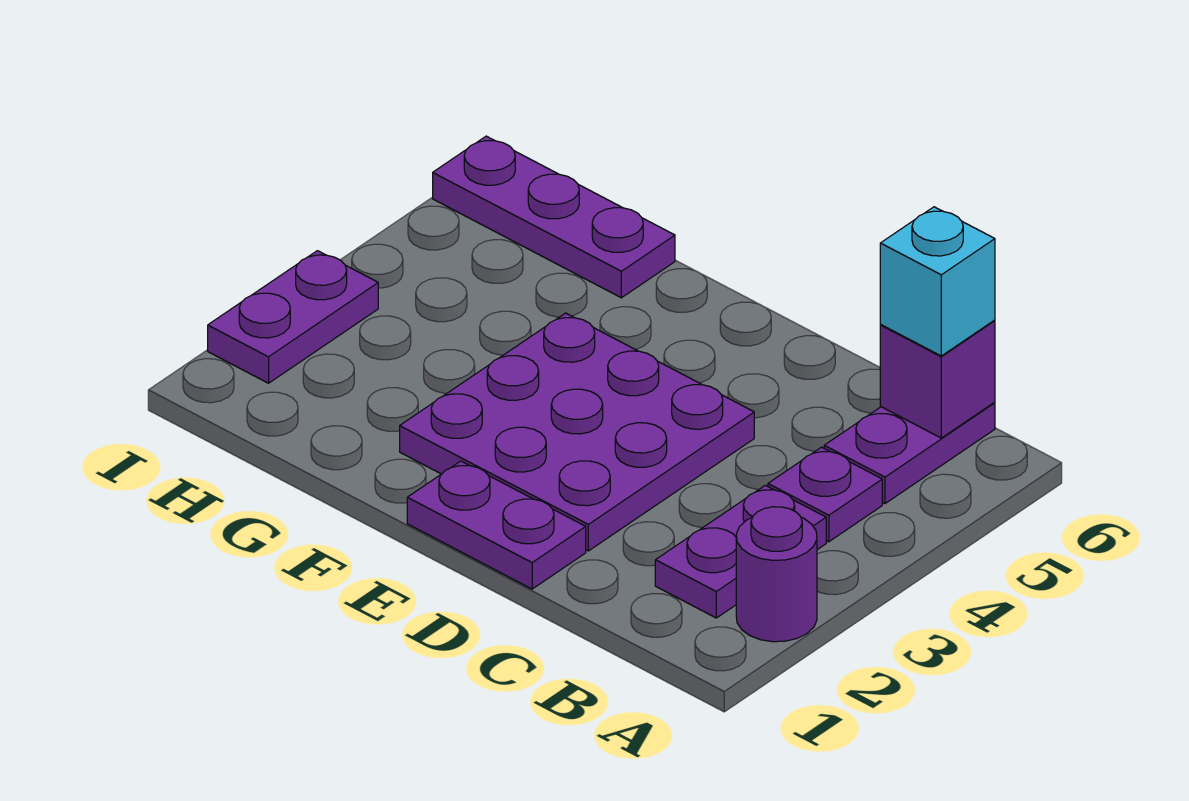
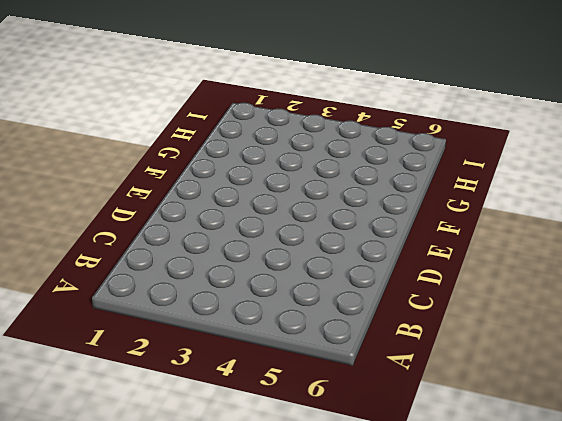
none -> purple 1x1 round brick [736,507,817,642]
none -> purple 1x2 plate [655,485,826,618]

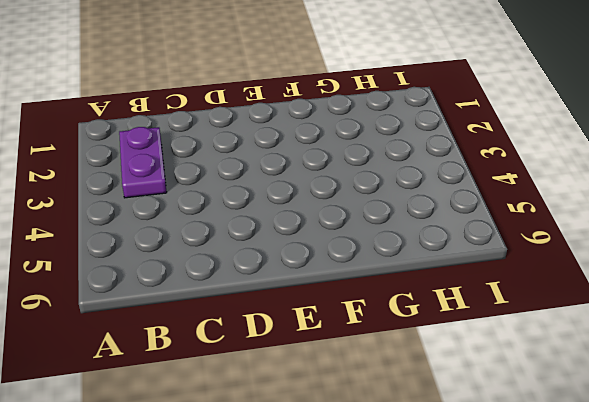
none -> purple 1x1 round brick [736,507,817,642]
none -> purple 1x1 plate [768,447,882,542]

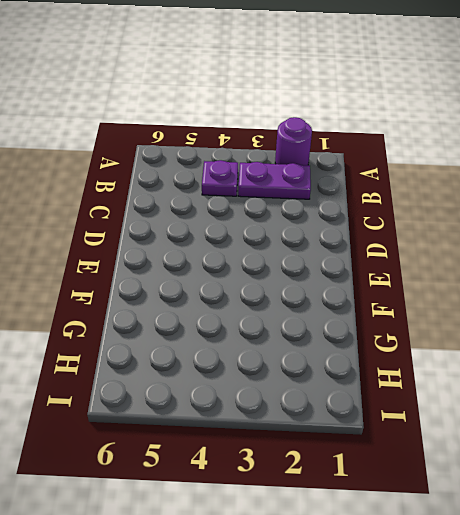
none -> purple 1x2 plate [824,403,995,504]
none -> purple 1x2 plate [407,461,586,589]

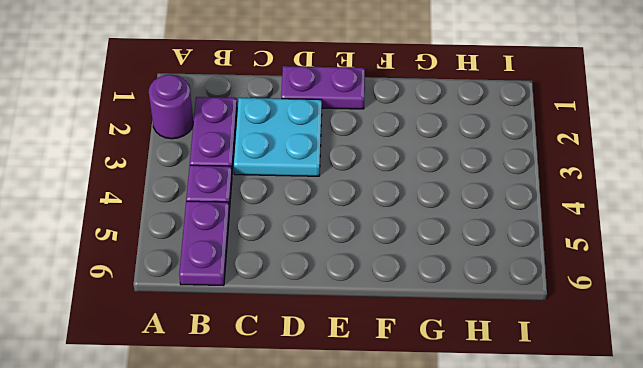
cyan 2x2 plate [234,98,322,176] -> purple 3x3 plate [400,313,754,551]
none -> purple 1x3 plate [433,136,675,298]
none -> purple 1x2 plate [208,251,378,383]

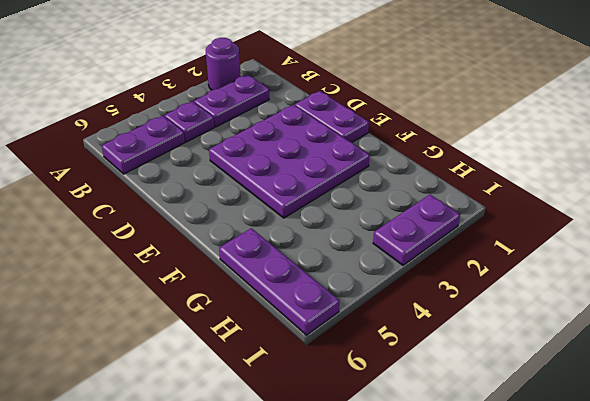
none -> purple 1x1 brick [880,320,995,438]
none -> cyan 1x1 brick [880,207,995,356]

